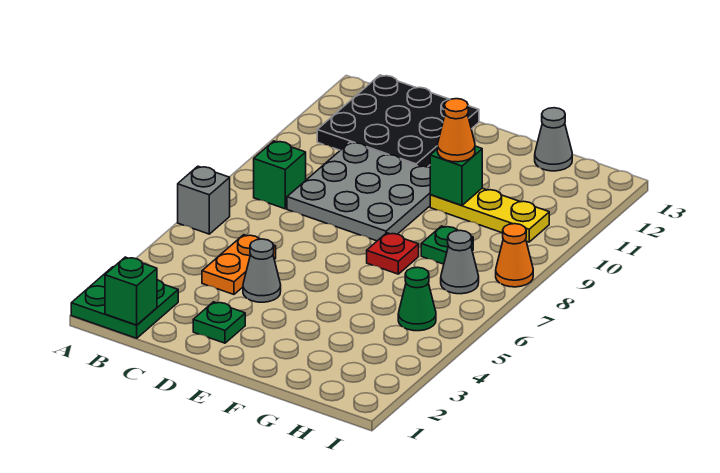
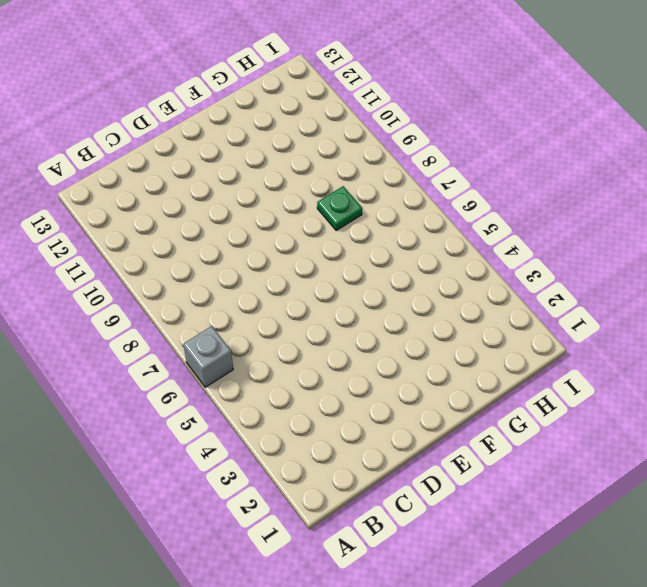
none -> green 2x2 plate [71,267,178,338]
none -> green 1x1 brick [254,141,306,209]
none -> black 3x3 plate [317,75,479,167]

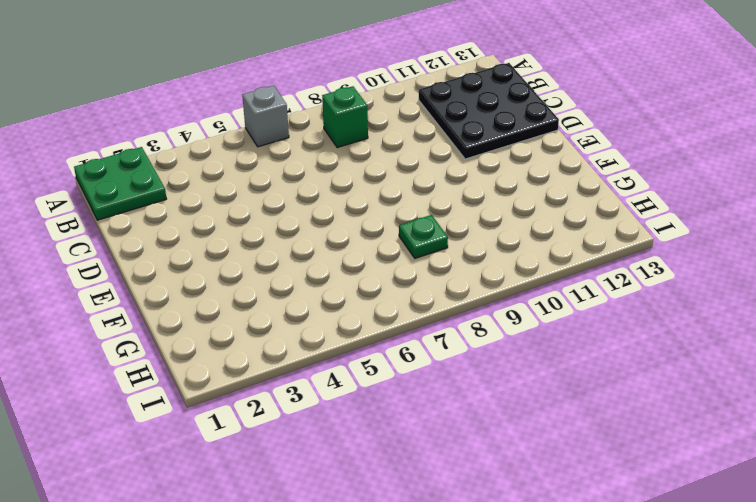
none -> orange 1x2 plate [202,235,276,294]
none -> grey 3x3 plate [287,142,430,241]
none -> green 1x1 plate [193,302,245,343]

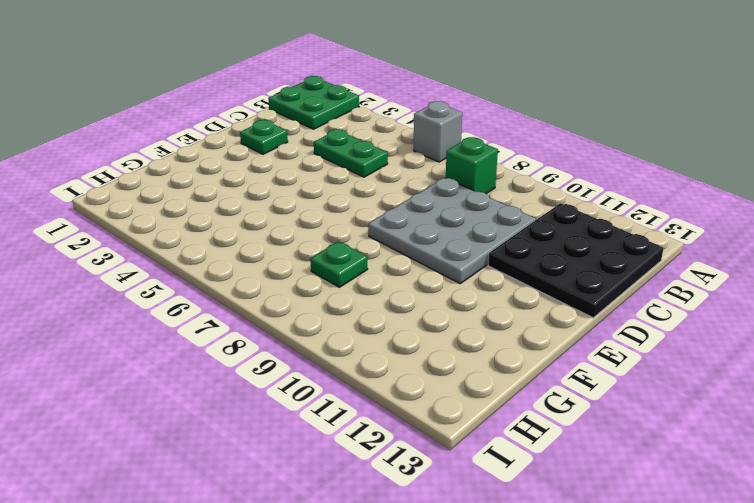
green 1x2 plate [314,129,388,177] -> orange 1x2 plate [202,235,276,294]
none -> grey 1x1 cone [243,239,281,302]
none -> red 1x1 plate [367,233,419,274]
none -> yellow 1x3 plate [430,188,549,242]

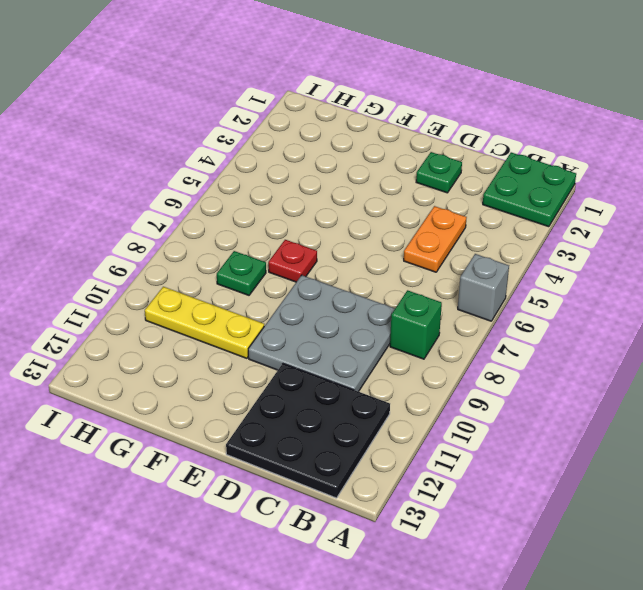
none -> grey 1x1 cone [243,239,281,302]
none -> grey 1x1 cone [535,108,572,171]
none -> green 1x1 cone [398,267,436,331]

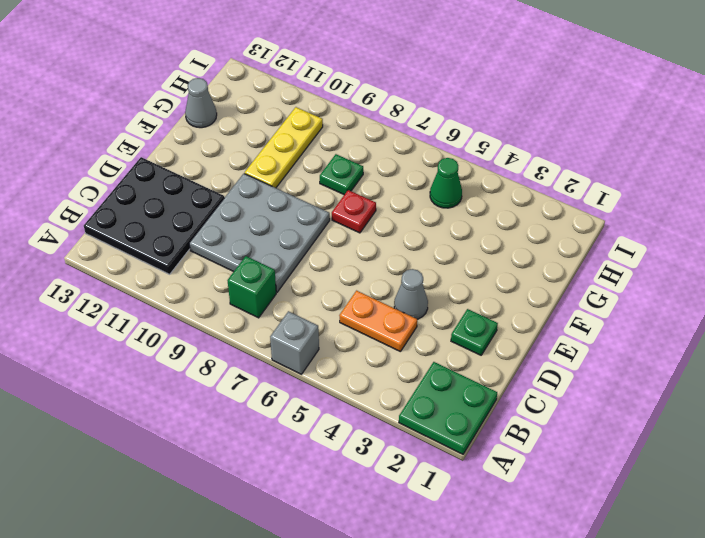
none -> grey 1x1 cone [441,230,479,294]
none -> orange 1x1 cone [496,224,533,287]
none -> green 1x1 brick [105,257,157,325]

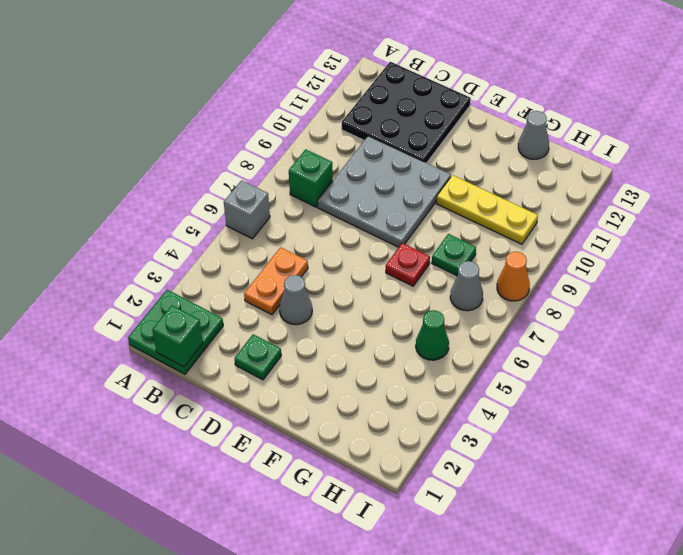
none -> green 1x1 brick [430,146,482,205]
none -> orange 1x1 cone [437,99,475,162]

